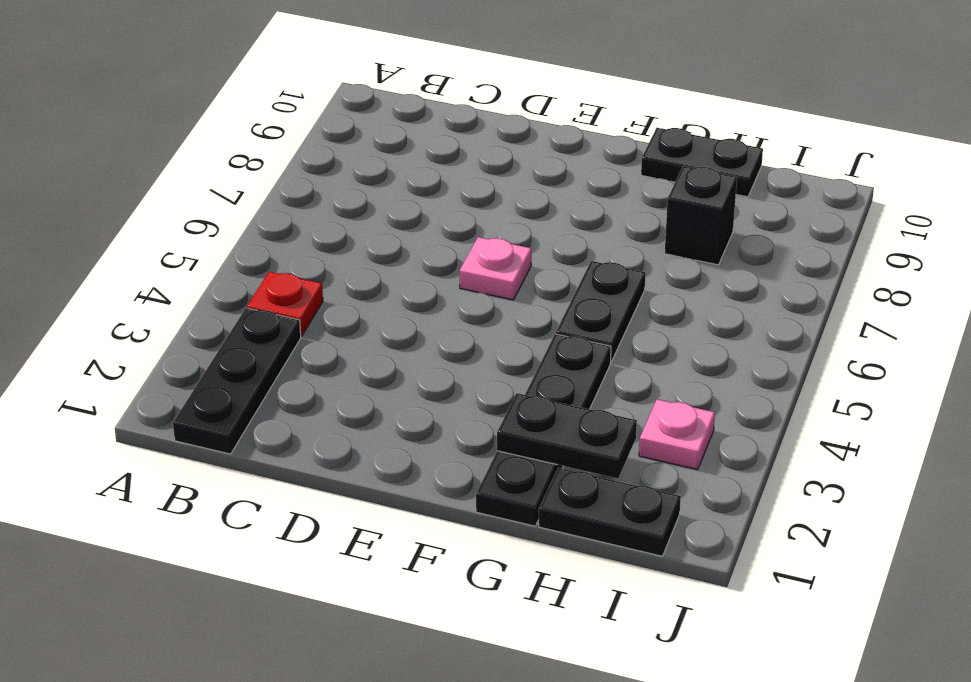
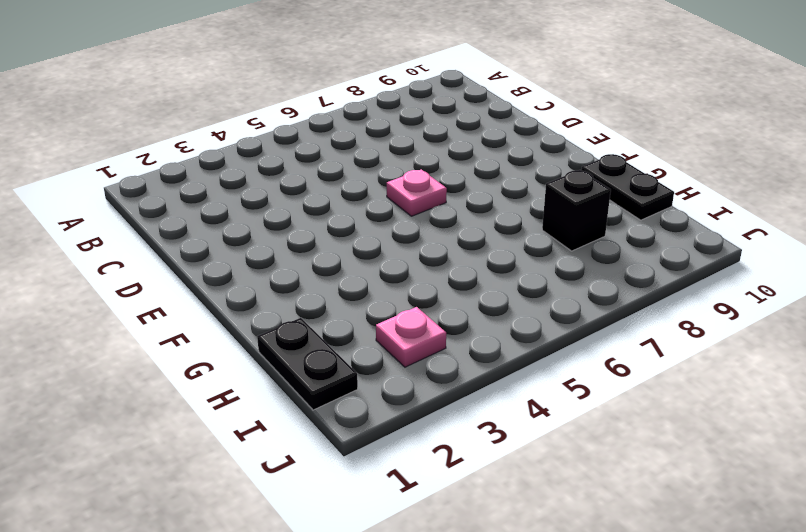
none -> black 1x3 plate [173,308,301,454]
none -> red 1x1 plate [247,272,323,336]

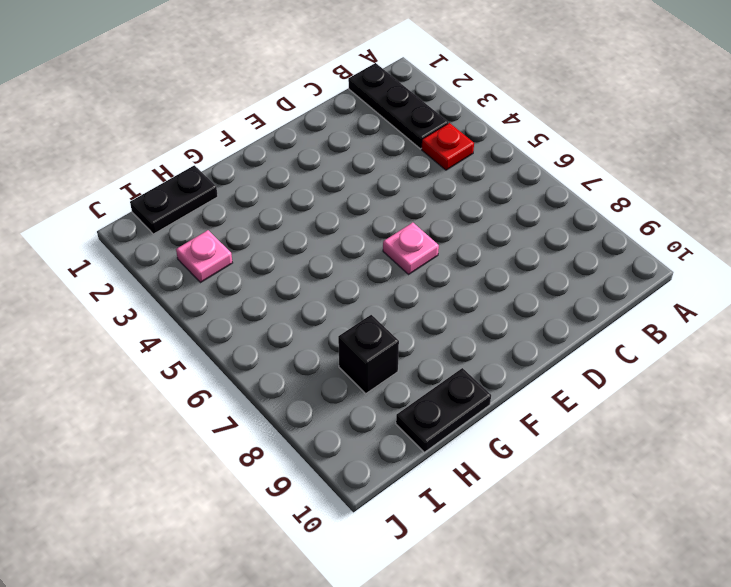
none -> black 1x4 plate [476,334,611,526]
none -> black 1x2 plate [556,261,646,362]

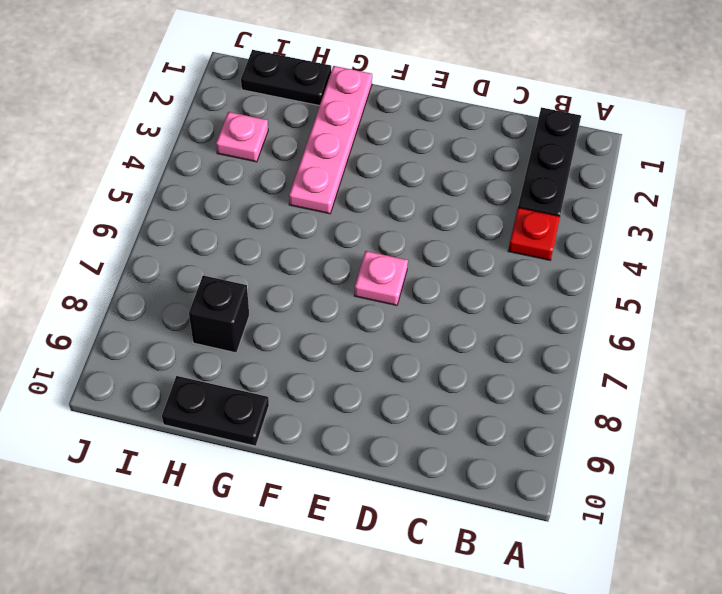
pink 1x4 plate [289,66,372,214] -> black 1x4 plate [476,334,611,526]
none -> black 1x2 plate [556,261,646,362]
none -> black 1x2 plate [497,393,637,479]

